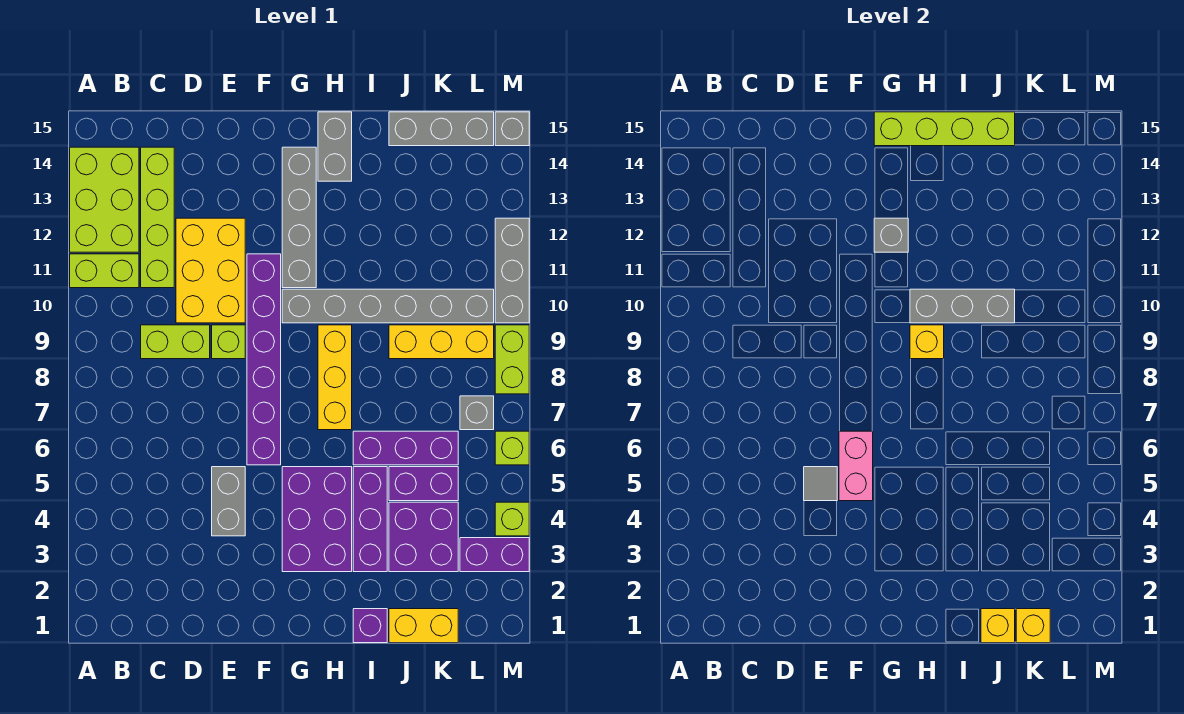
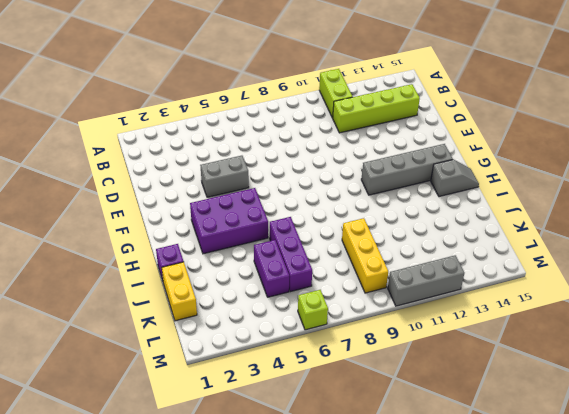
grey 1x2 slope [431,159,479,197] -> grey 1x2 brick [318,112,352,181]
none -> lime 2x3 brick [70,147,139,252]
none -> lime 1x2 brick [141,325,210,359]
none -> yellow 2x3 brick [176,218,245,323]
none -> lime 1x1 brick [212,325,245,359]

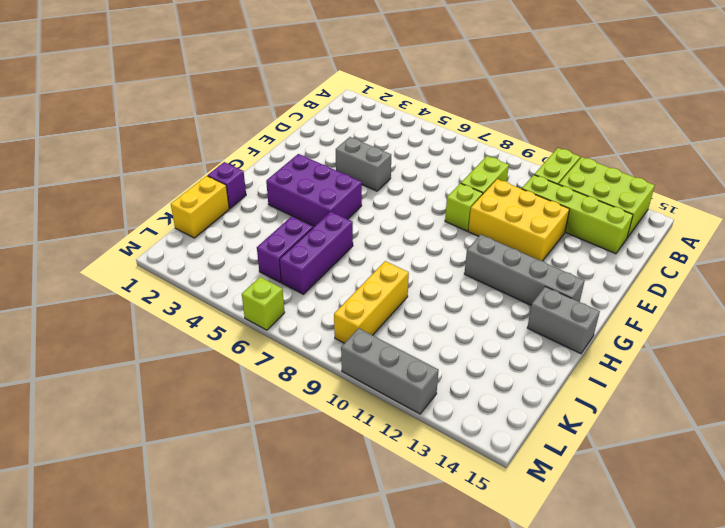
none -> purple 1x6 brick [247,254,281,465]
none -> grey 1x6 brick [282,289,494,323]
none -> yellow 1x3 brick [318,325,352,430]
none -> purple 1x3 brick [353,467,387,572]

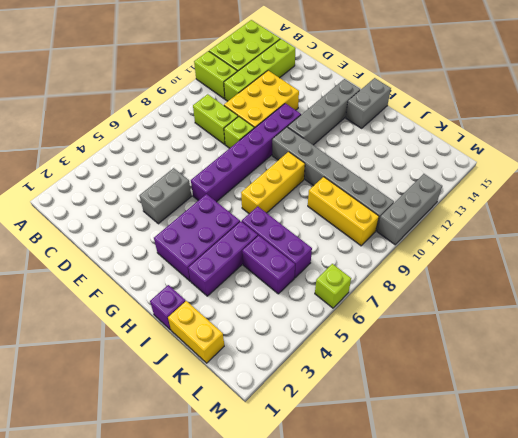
none -> purple 2x2 brick [389,502,458,572]
none -> grey 1x3 brick [389,112,494,146]
none -> purple 1x2 brick [460,538,529,572]
none -> grey 1x1 brick [460,396,494,430]

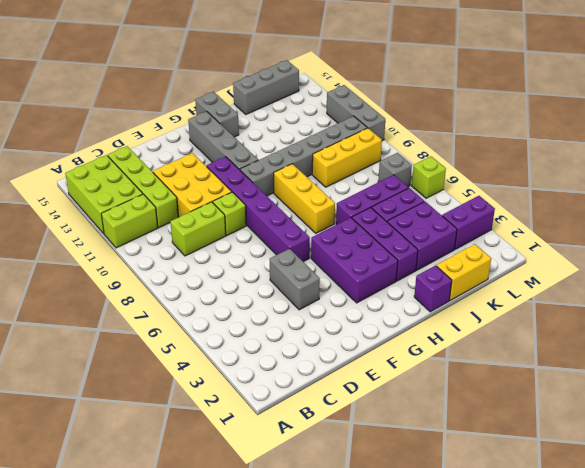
none -> lime 1x1 brick [495,502,529,536]
none -> lime 1x2 brick [495,325,529,394]
none -> grey 1x1 brick [495,112,529,146]
none -> grey 1x1 tile [804,467,837,501]

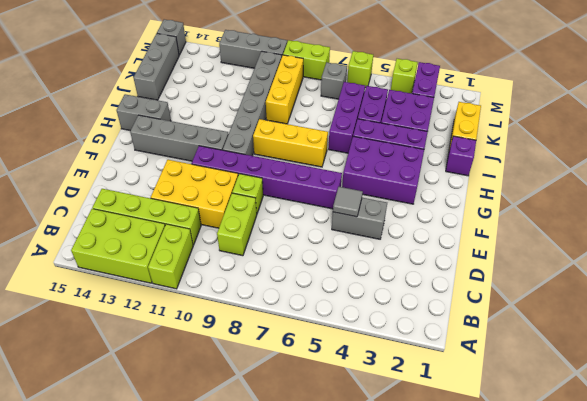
none -> pink 1x2 brick [839,431,873,501]
none -> grey 1x1 brick [874,218,908,252]
none -> lime 1x4 brick [874,112,1015,146]
none -> yellow 1x1 brick [910,325,944,359]

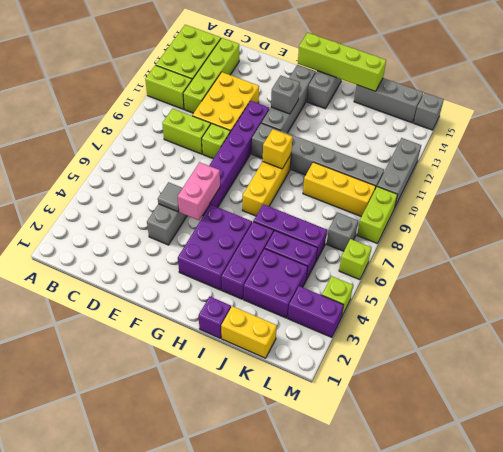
none -> grey 1x3 brick [910,289,1015,323]
none -> yellow 1x1 brick [981,609,1015,643]
none -> yellow 1x1 brick [1016,609,1050,643]

